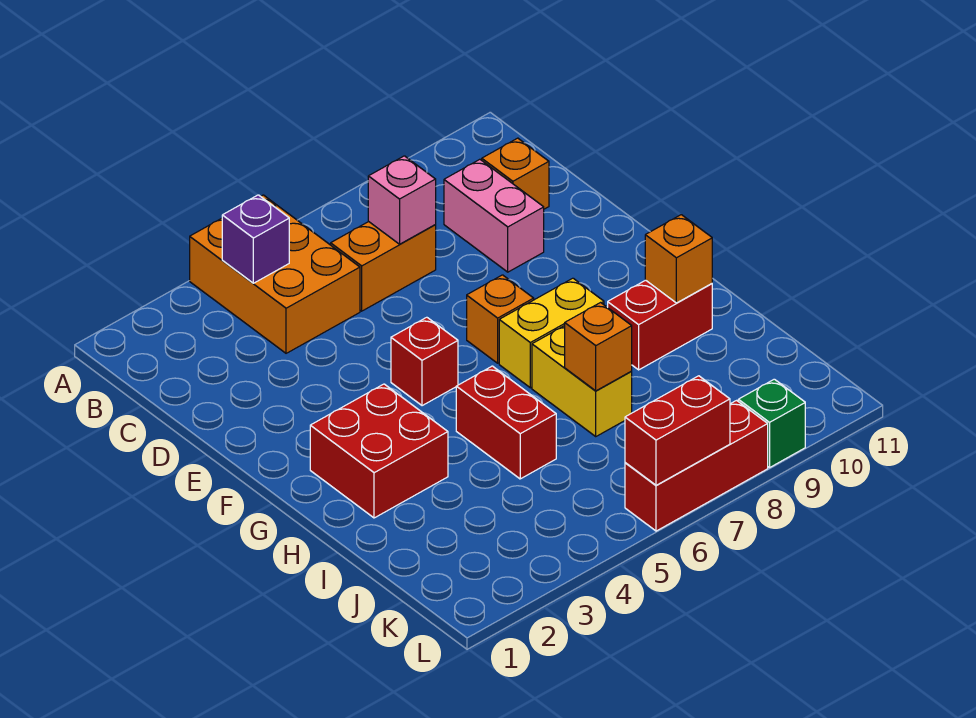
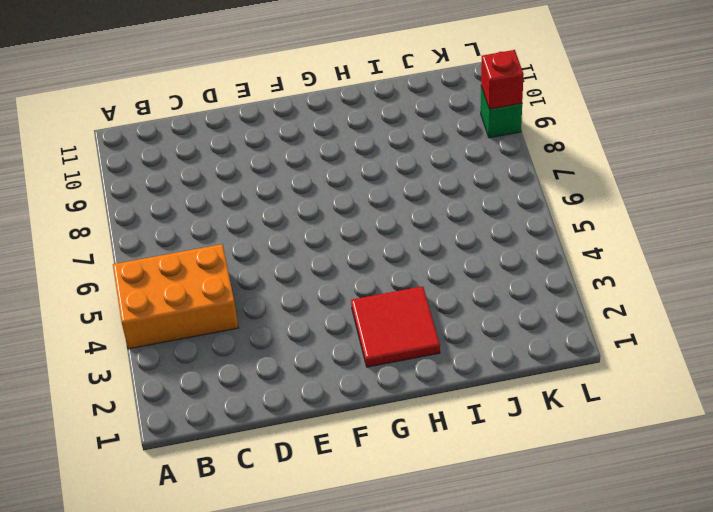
red 2x2 tile [351,286,440,367] -> red 2x2 brick [310,384,448,518]
red 1x1 brick [481,50,524,109] -> red 1x1 brick moved to [391,317,458,406]
none -> orange 1x2 brick [331,222,436,311]
none -> pink 1x2 brick [444,159,544,272]
none -> orange 1x1 brick [482,138,549,209]

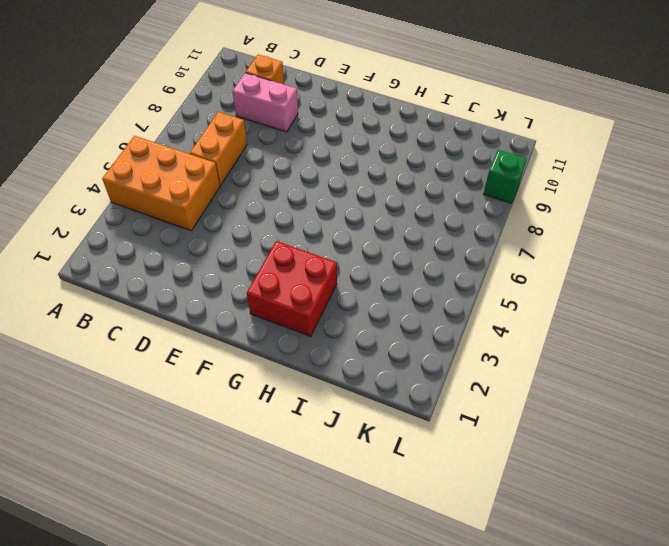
none -> red 1x1 brick [391,317,458,406]
none -> orange 1x1 brick [467,275,534,363]
none -> yellow 1x2 brick [499,278,604,388]

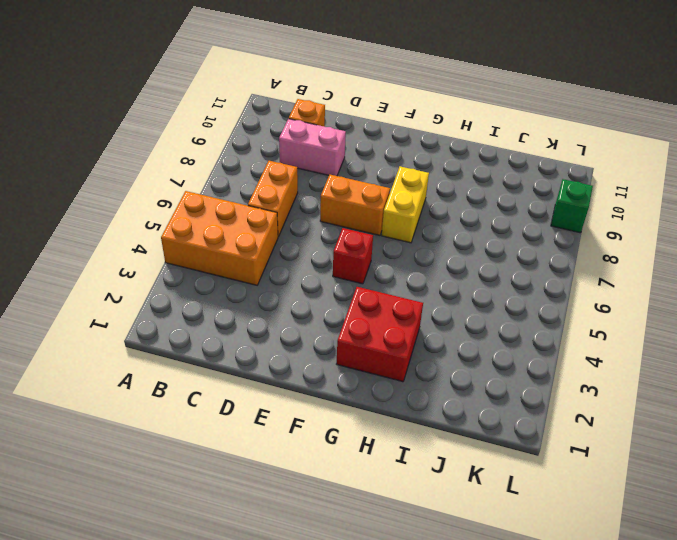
orange 1x2 brick [320,175,390,235] -> orange 1x1 brick [467,275,534,363]
none -> red 1x2 brick [456,366,556,479]
none -> yellow 1x2 brick [532,326,632,436]
none -> red 1x2 brick [608,280,712,370]

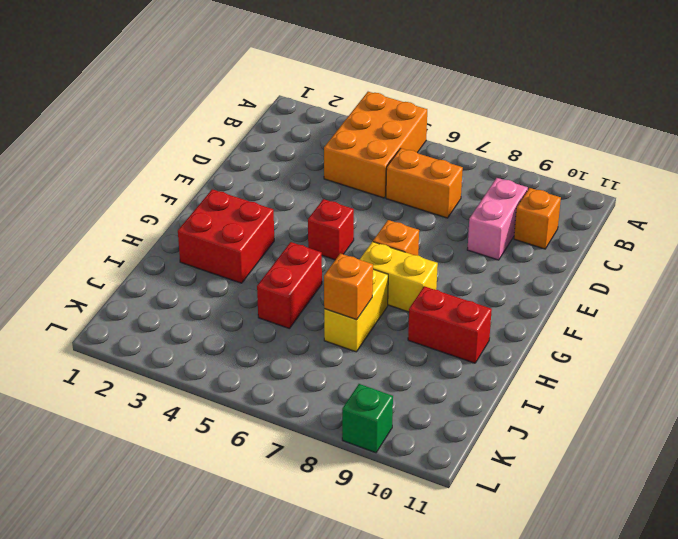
none -> red 1x3 brick [625,401,768,531]
none -> purple 1x1 brick [222,195,289,283]
none -> pink 1x1 brick [368,156,436,244]

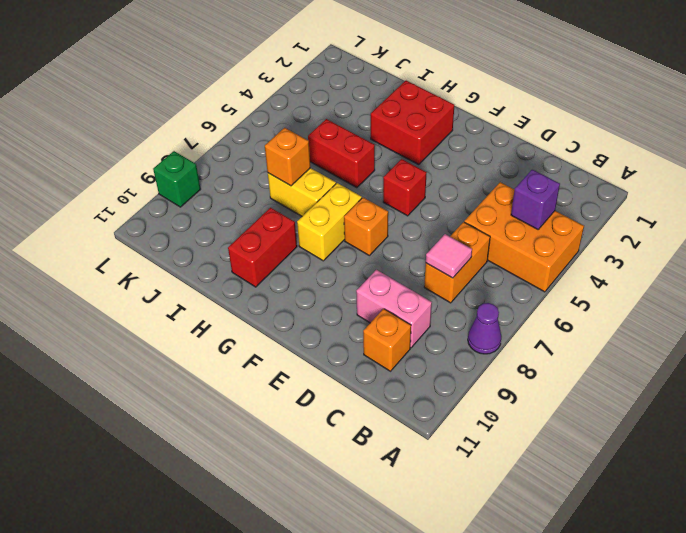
purple 1x1 cone [468,303,502,354] -> none
pink 1x1 tile [426,234,472,278] -> pink 1x1 brick [368,156,436,244]
none -> red 1x3 brick [625,401,768,531]
none -> orange 1x1 brick [645,215,712,303]
none -> red 1x2 brick [625,376,730,485]

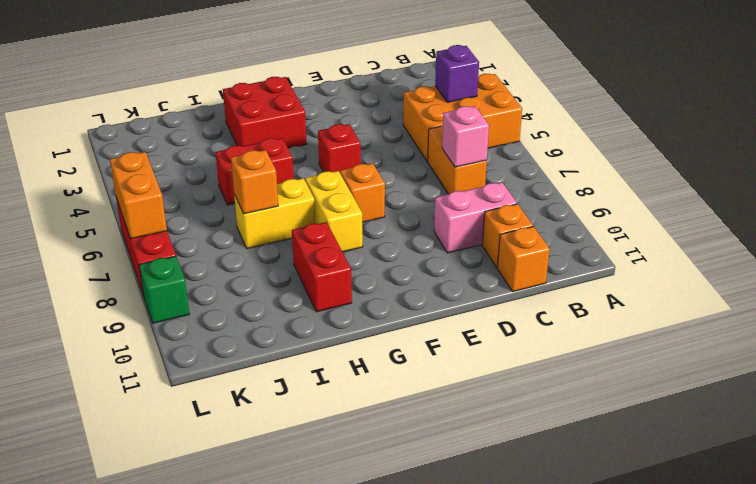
orange 1x1 brick [498,226,550,292] -> orange 1x1 brick moved to [645,215,712,303]
orange 1x2 brick [110,152,167,239] -> red 1x2 brick [625,376,730,485]

